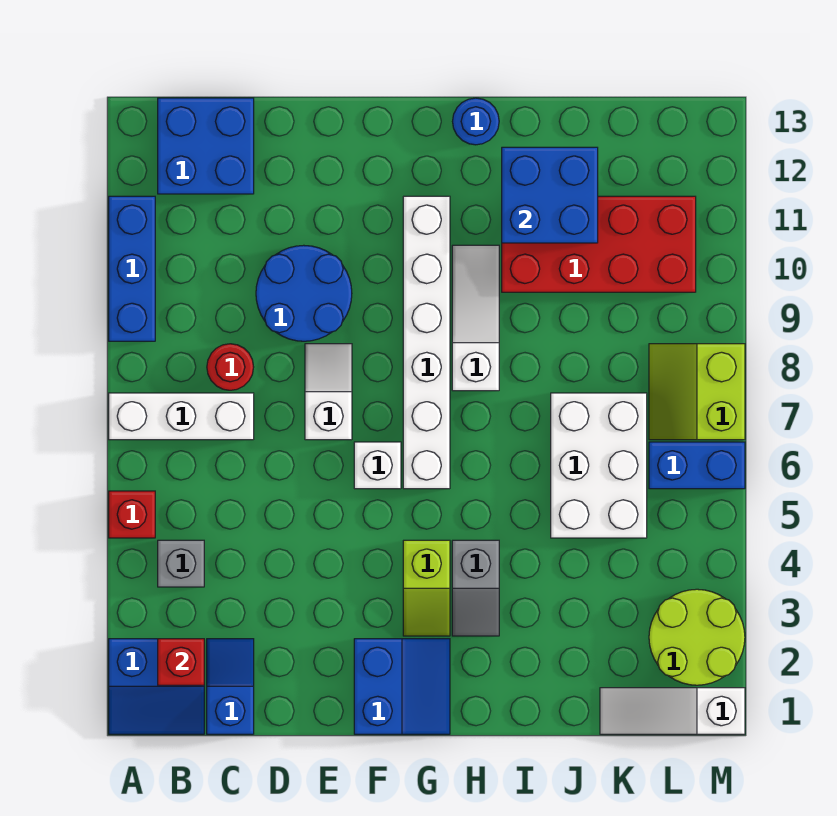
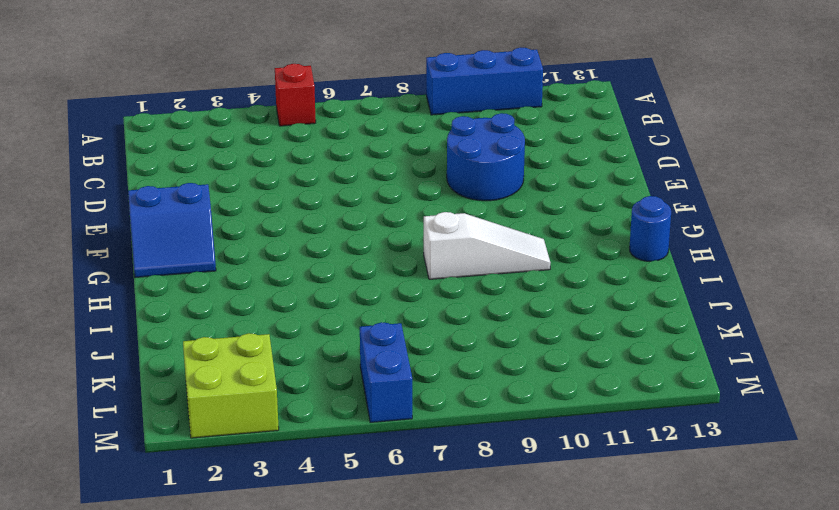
lime 2x2 brick [183,333,279,438] -> lime 2x2 round brick [649,589,745,685]
none -> blue 2x2 slope [109,639,204,734]
none -> white 1x3 brick [109,393,254,440]
none -> grey 1x1 brick [158,540,204,587]

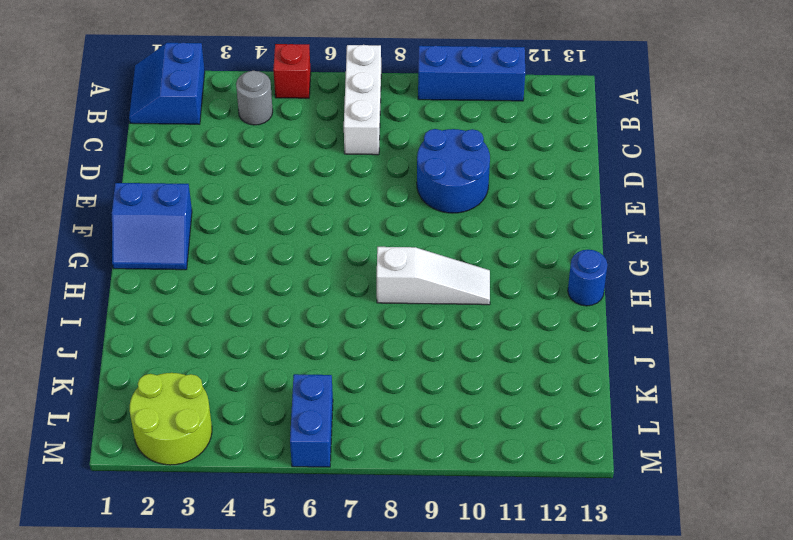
grey 1x1 round brick [236,71,273,125] -> grey 1x1 brick [158,540,204,587]
none -> blue 2x2 brick [158,98,254,194]
none -> blue 1x2 slope [207,639,254,734]
none -> red 1x1 round brick [207,344,254,390]

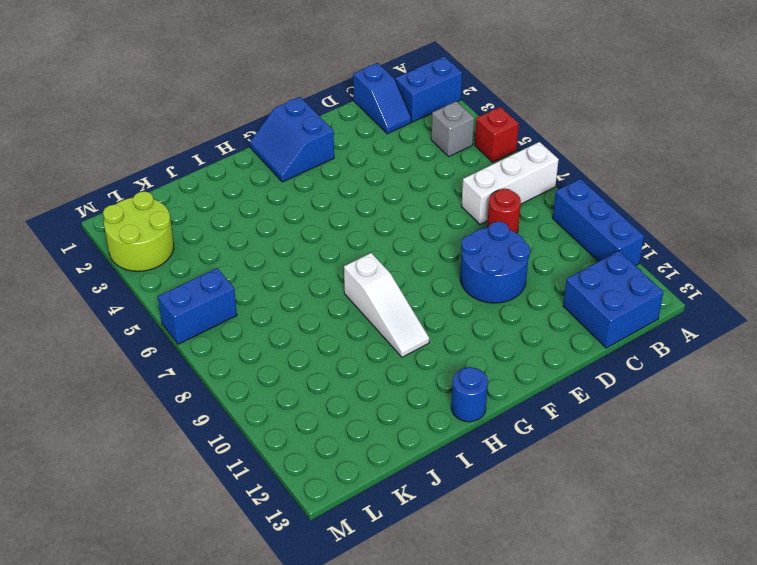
none -> white 1x2 slope [305,344,352,440]
none -> white 1x1 brick [354,442,401,489]
none -> lime 1x2 slope [403,540,450,636]

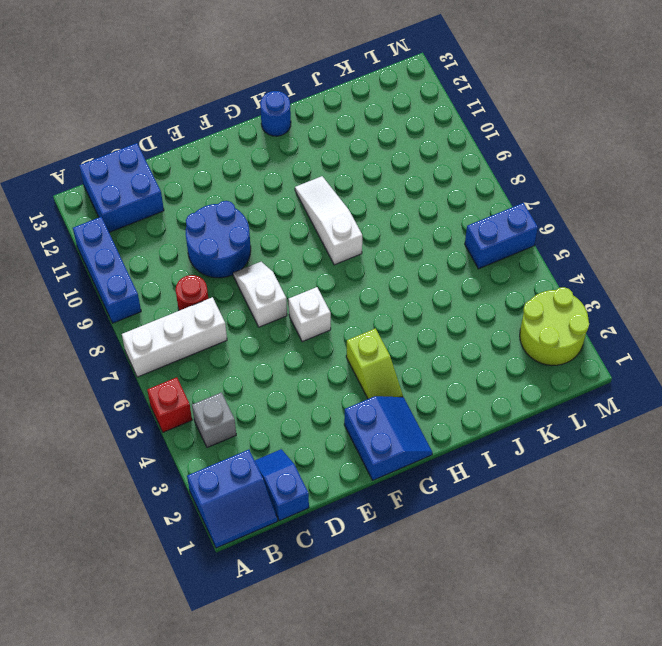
none -> white 1x6 brick [403,196,450,489]
none -> grey 1x2 slope [452,540,499,636]
none -> red 2x4 brick [502,196,696,292]

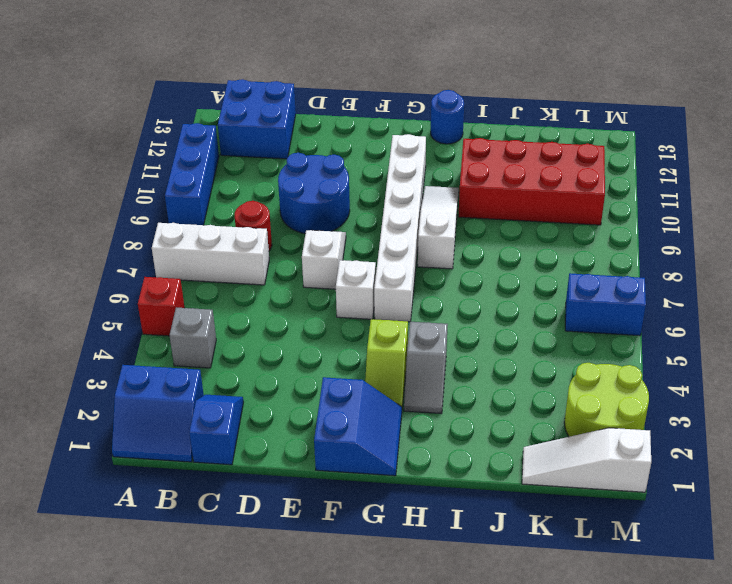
none -> white 2x3 brick [551,393,647,538]
none -> lime 2x2 slope [649,344,745,440]
none -> red 1x1 brick [158,639,204,685]

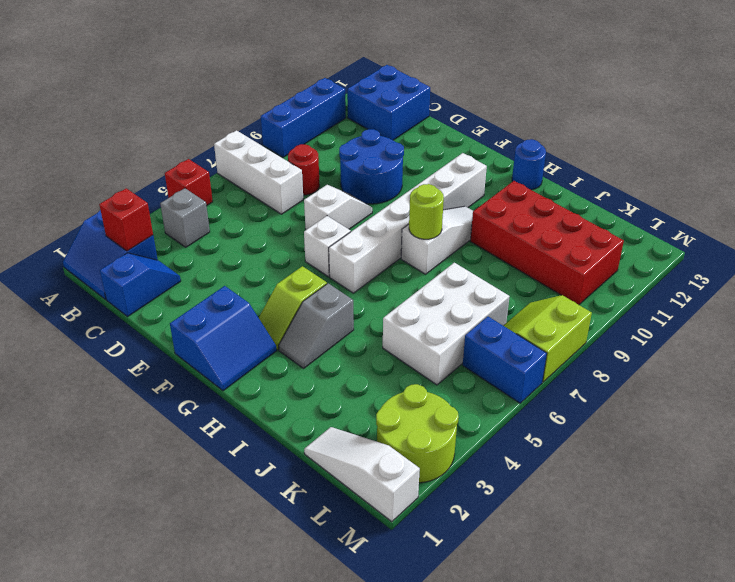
lime 1x1 round brick [409,184,444,239] -> none
none -> blue 2x2 brick [502,147,598,243]

